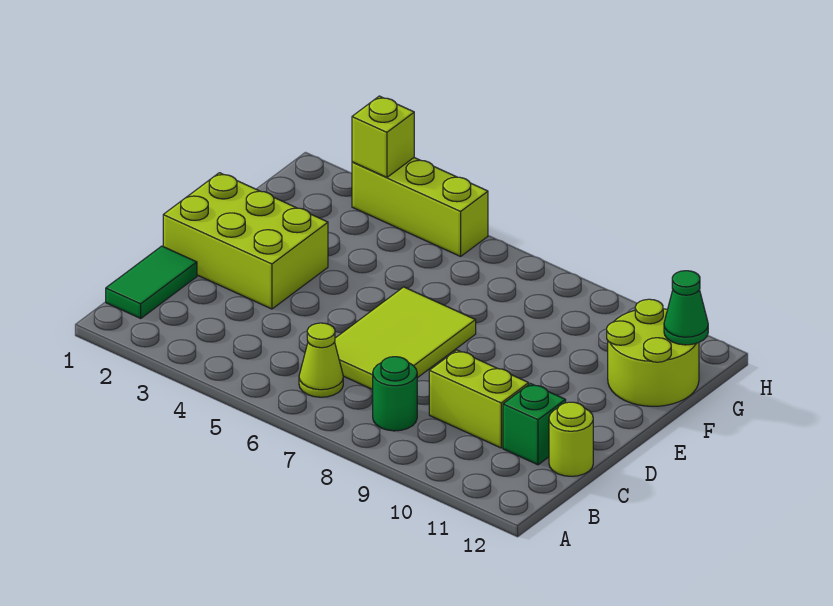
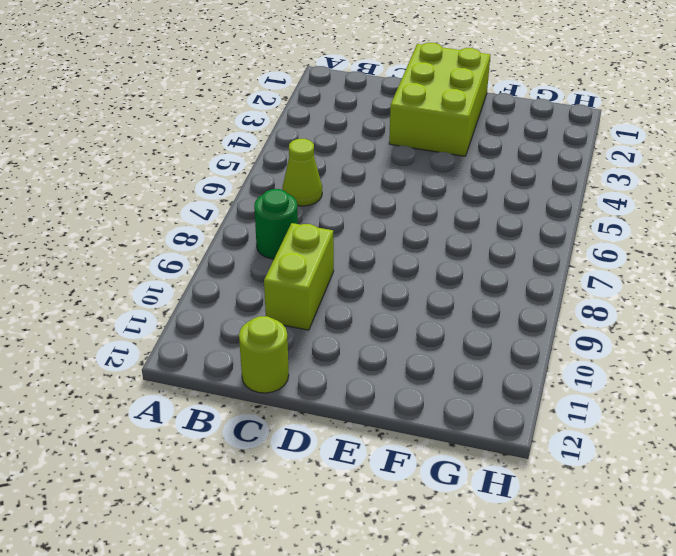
none -> green 1x2 tile [106,246,197,318]
none -> lime 2x3 tile [335,287,476,390]
none -> green 1x1 brick [503,384,566,465]

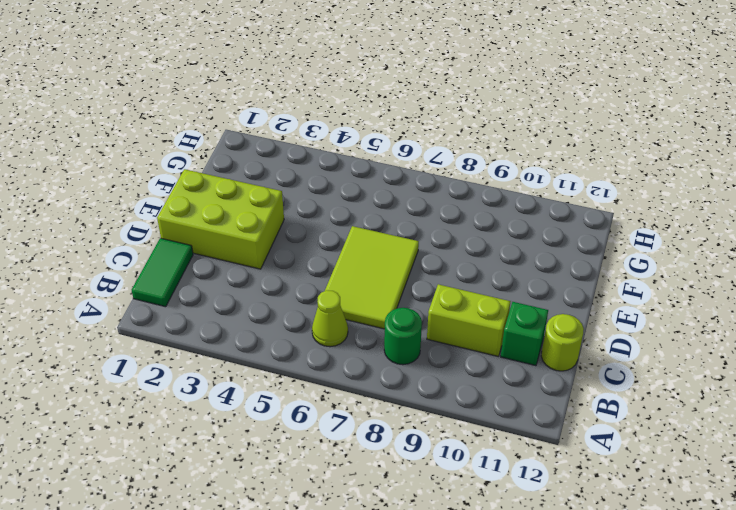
none -> lime 2x2 round brick [607,299,699,406]
none -> lime 1x3 brick [352,158,488,256]
none -> green 1x1 cone [664,271,708,345]

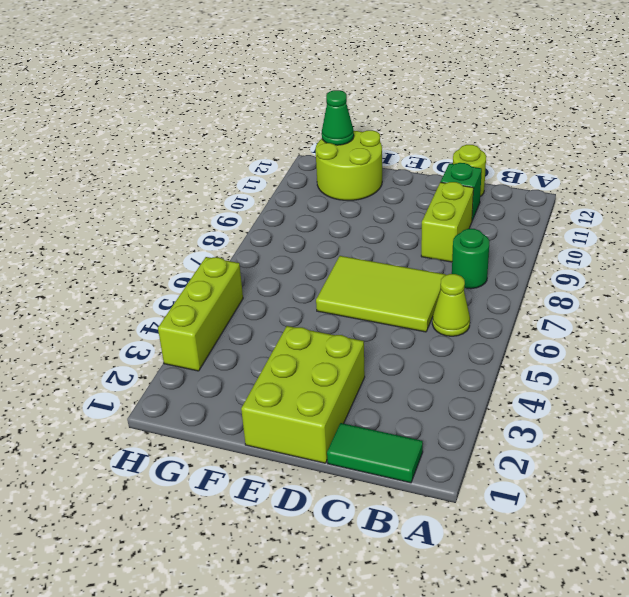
none -> lime 1x1 brick [352,96,414,178]

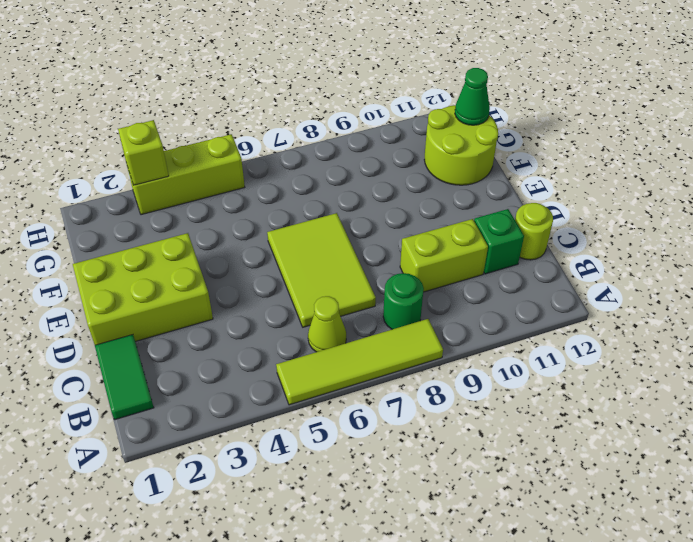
lime 1x4 tile [276,319,443,405] -> none

